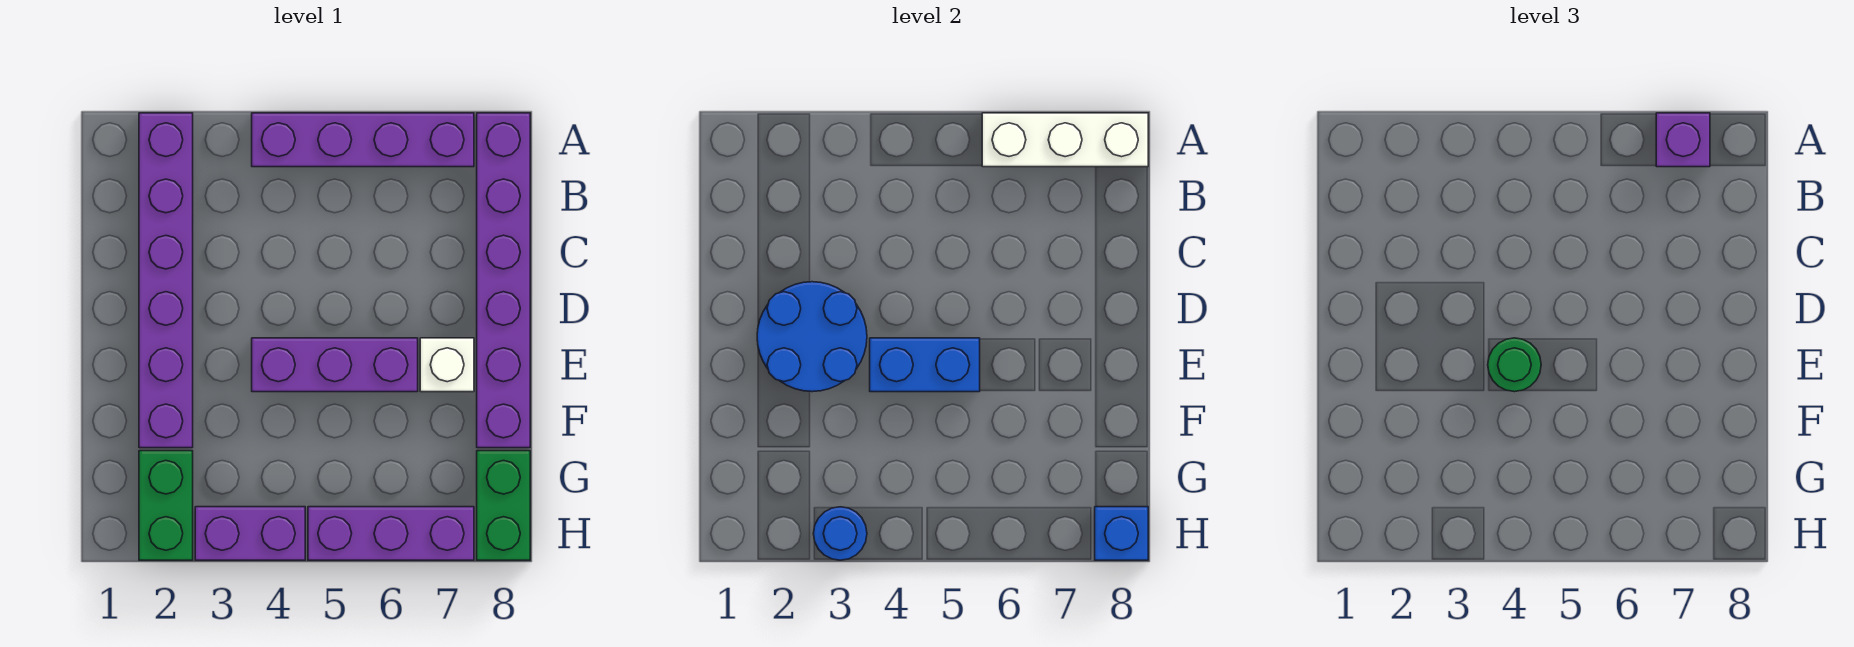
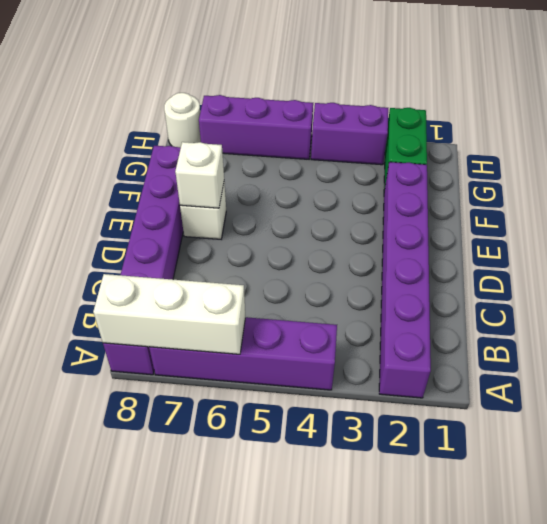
white 1x1 brick [175,142,224,208] -> none
white 1x1 round brick [164,93,201,147] -> green 1x2 brick [477,451,530,560]
none -> purple 1x3 brick [252,338,418,392]
none -> blue 2x2 round brick [757,282,867,392]
none -> blue 1x2 brick [870,338,980,392]

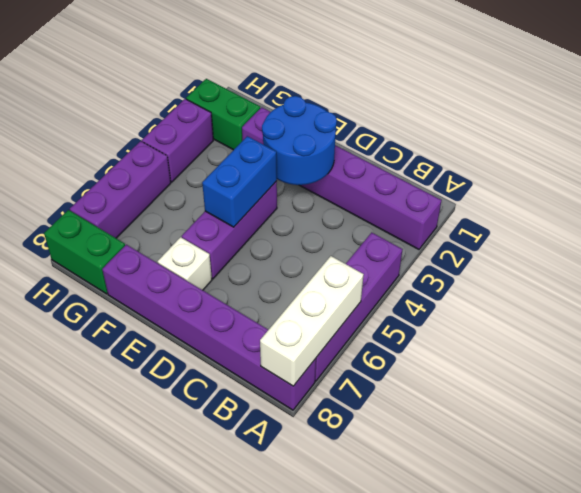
none -> blue 1x1 round brick [813,507,867,560]
none -> blue 1x1 brick [1095,507,1148,560]
none -> purple 1x1 brick [1656,113,1710,167]

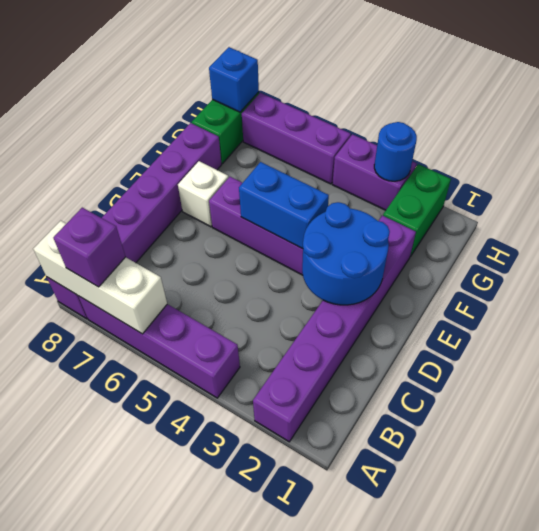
none -> green 1x1 round brick [1488,338,1541,392]

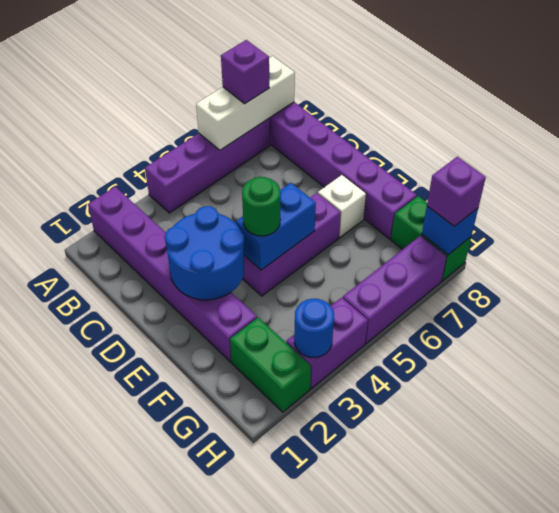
purple 1x1 brick [427,157,486,226] -> none

